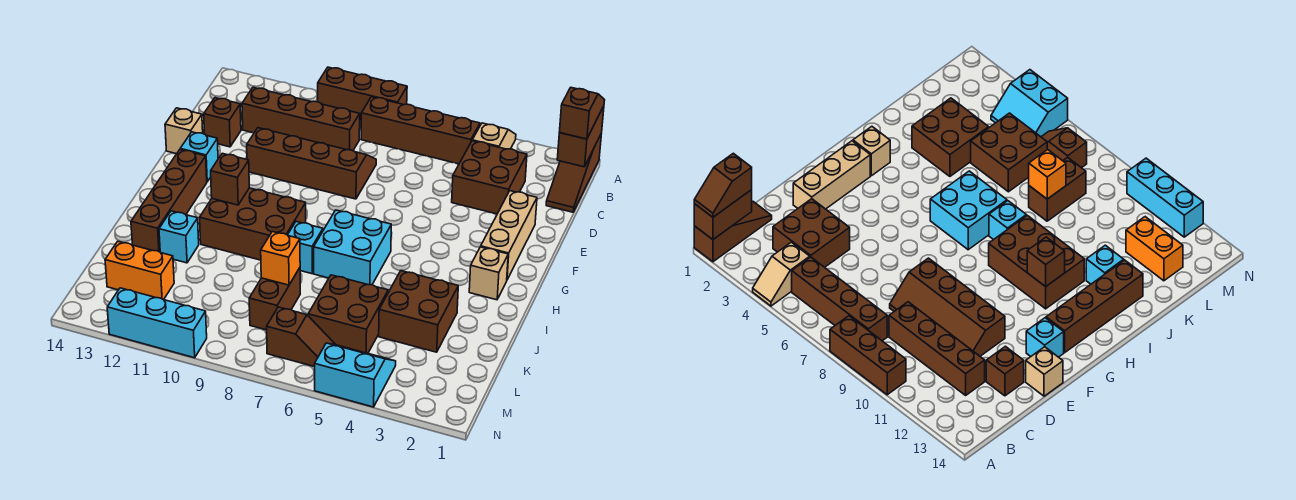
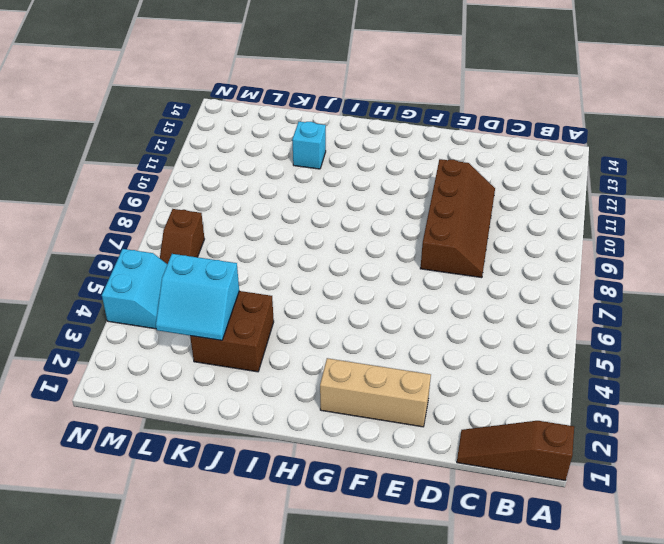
cyan 2x2 slope [156,254,239,340] -> none
none -> tan 1x2 slope [472,123,516,149]
none -> brown 1x3 brick [318,67,407,120]
none -> brown 1x4 brick [361,97,480,164]

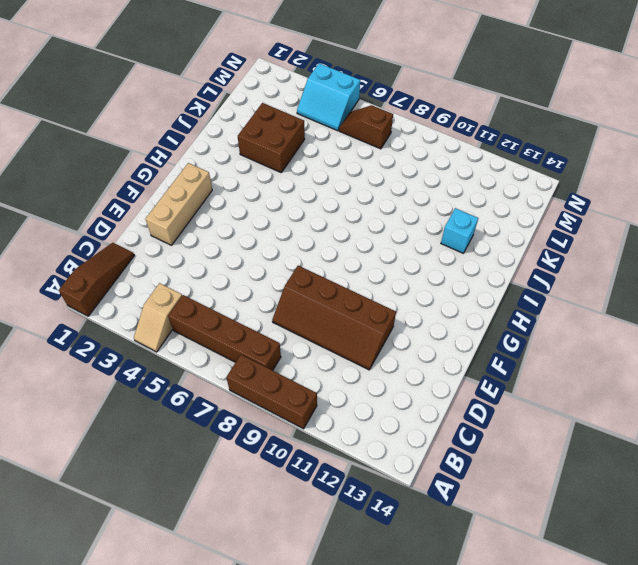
none -> brown 2x2 brick [452,141,527,214]
none -> brown 1x4 brick [242,87,360,151]
none -> brown 1x1 brick [204,98,241,147]

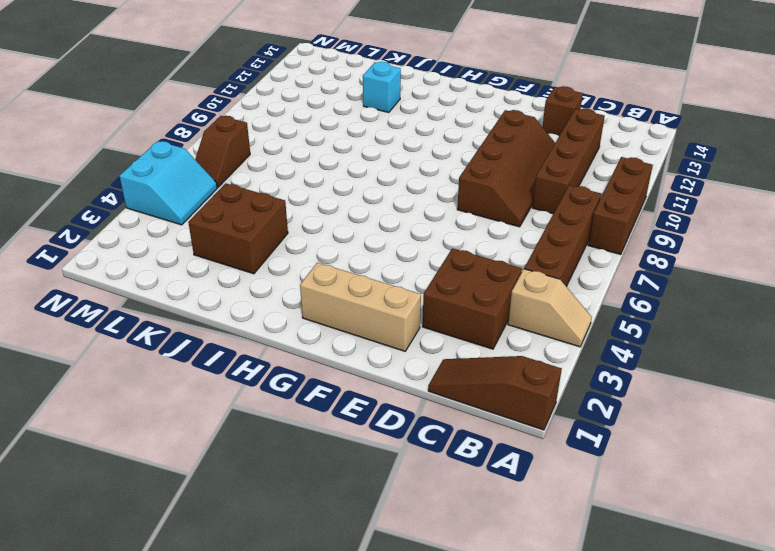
none -> tan 1x1 brick [165,108,203,154]
none -> cyan 1x1 brick [180,132,218,182]
none -> brown 1x4 brick [131,150,207,252]

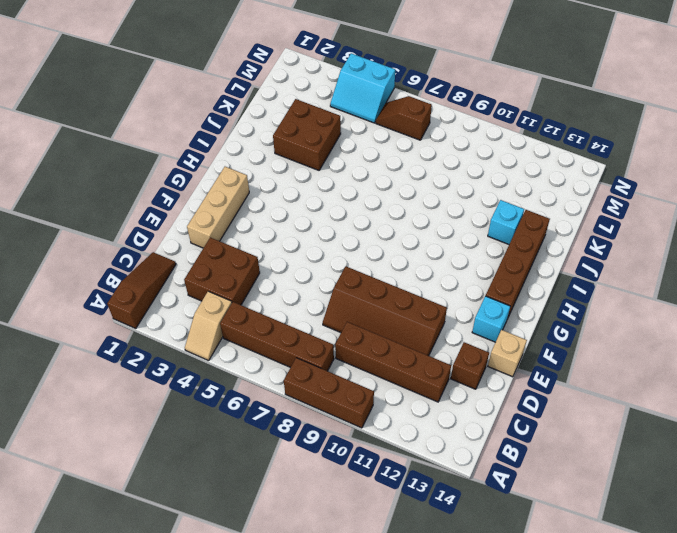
none -> tan 1x1 brick [469,247,508,300]
none -> cyan 2x2 brick [314,210,391,285]
none -> brown 2x3 brick [200,188,306,260]

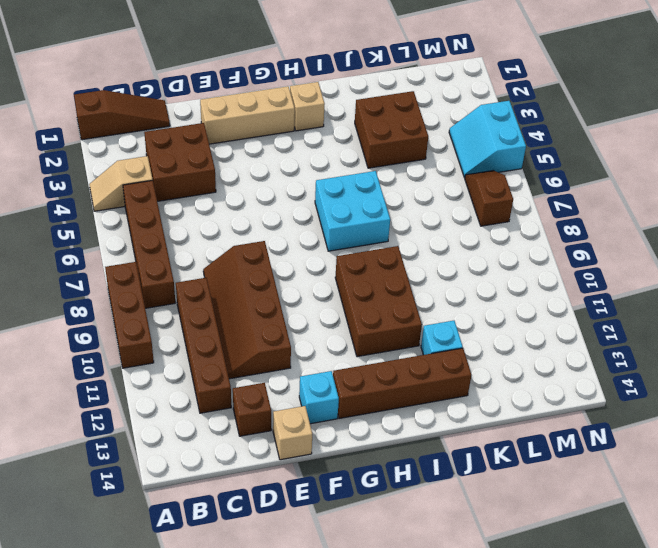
none -> cyan 1x1 brick [288,222,323,274]
none -> brown 2x2 brick [308,275,388,353]
none -> brown 1x2 brick [249,268,300,330]

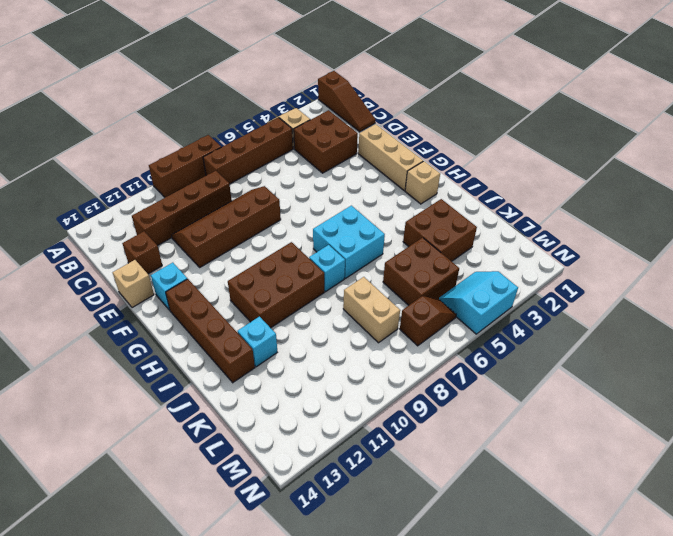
tan 1x2 brick [343,277,400,343] -> brown 1x2 brick [249,268,300,330]
none -> orange 1x2 brick [105,241,174,300]
none -> cyan 1x3 brick [107,288,207,358]
none -> brown 1x2 brick [557,106,604,167]

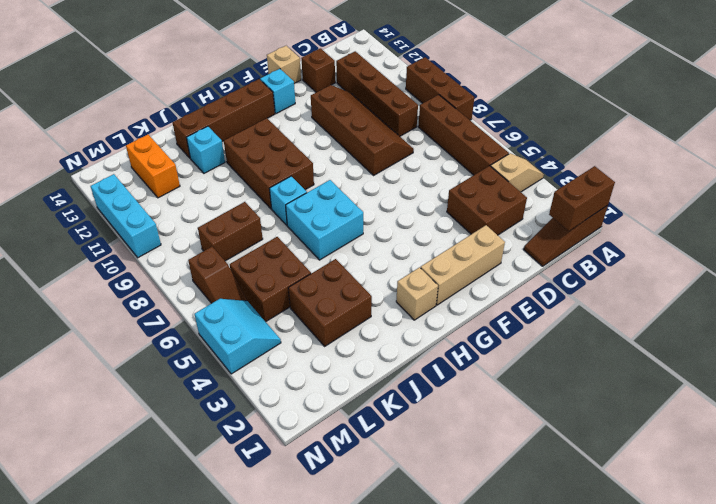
none -> brown 1x1 brick [211,153,249,205]
none -> orange 1x1 brick [261,232,300,285]
none -> brown 1x2 slope [559,88,605,139]

